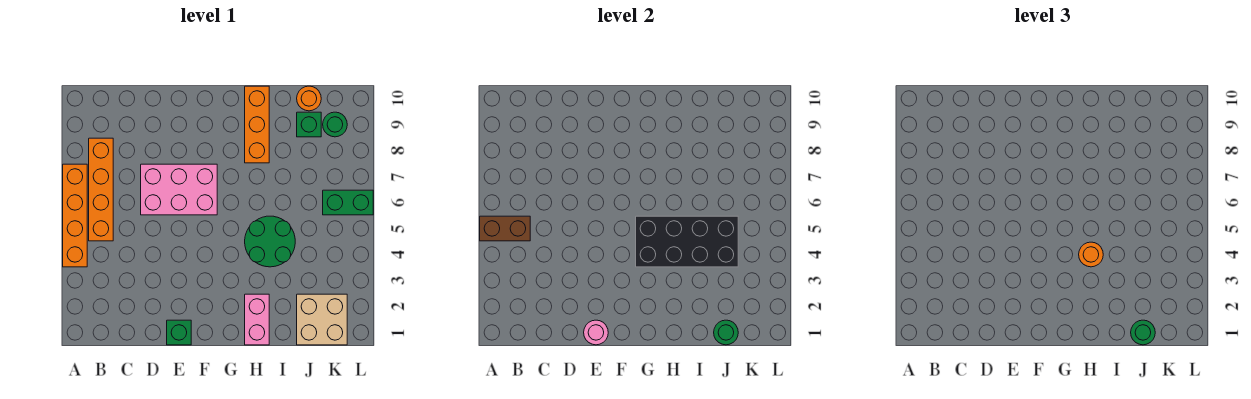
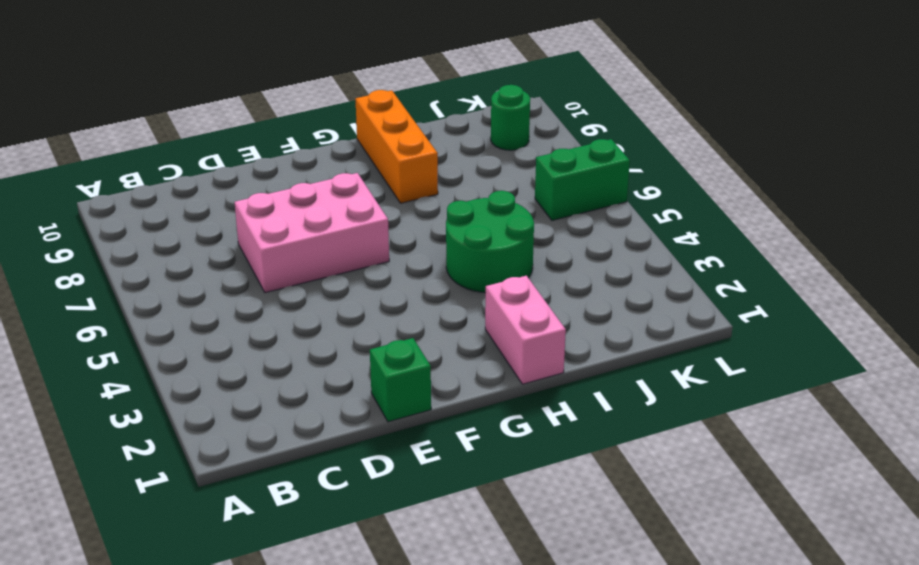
none -> orange 1x4 brick [63,164,87,267]
none -> orange 1x4 brick [89,138,113,241]
none -> tan 2x2 brick [297,294,347,345]

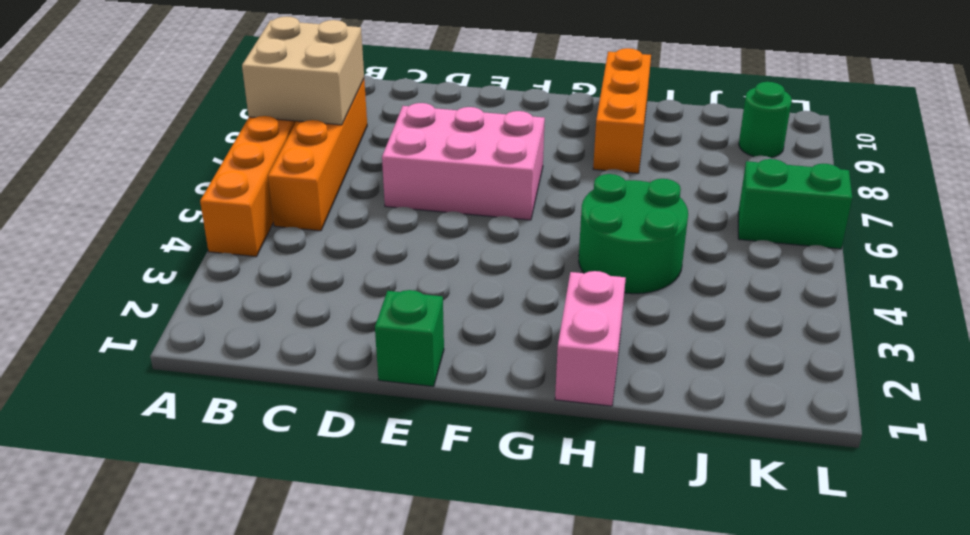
tan 2x2 brick [242,16,364,125] -> tan 2x2 brick moved to [297,294,347,345]
none -> green 1x1 brick [297,112,321,137]
none -> orange 1x1 round brick [297,86,321,111]
none -> brown 1x2 brick [480,216,530,241]

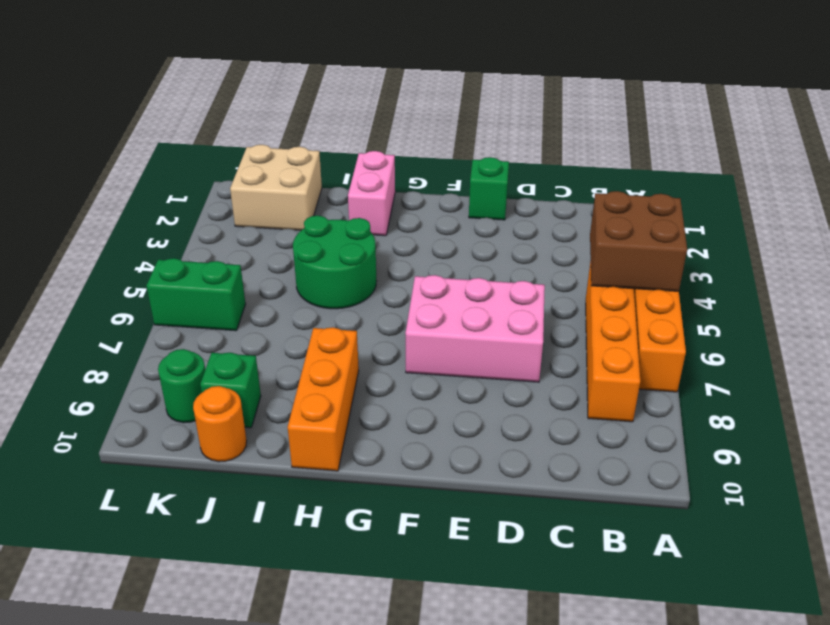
brown 2x2 brick [590,191,687,291] -> brown 1x2 brick [480,216,530,241]
none -> pink 1x1 round brick [584,320,608,345]
none -> black 2x4 brick [636,216,738,267]
none -> green 1x1 round brick [714,320,738,345]

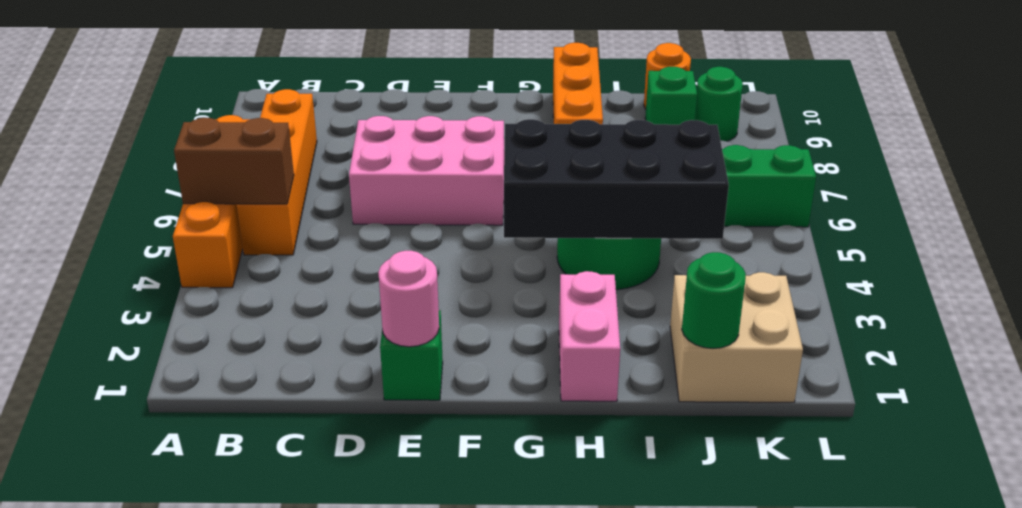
none -> orange 1x1 round brick [1079,242,1103,267]
none -> green 1x1 round brick [1131,320,1155,345]

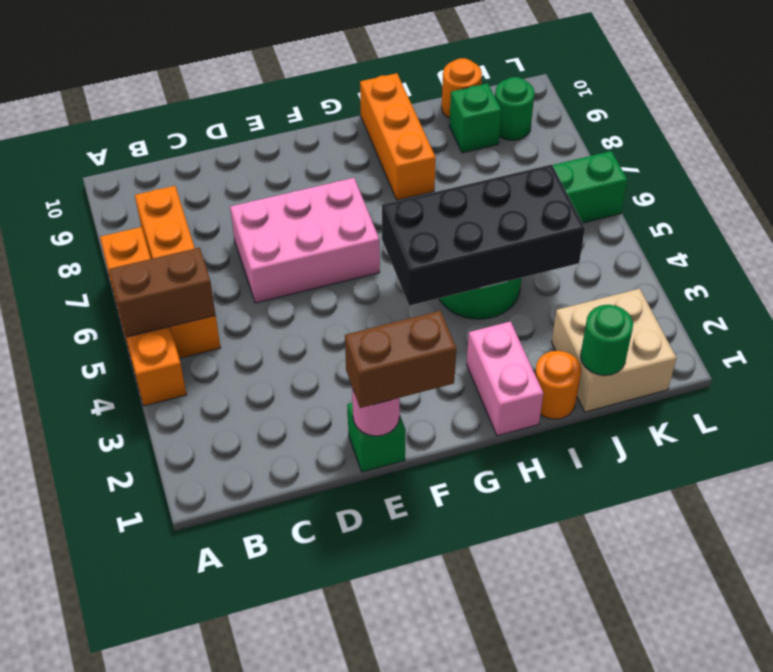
brown 1x2 brick [345,311,456,408] -> none
orange 1x1 round brick [535,351,581,419] -> orange 1x1 round brick moved to [1079,242,1103,267]
none -> green 1x1 round brick [1131,320,1155,345]

